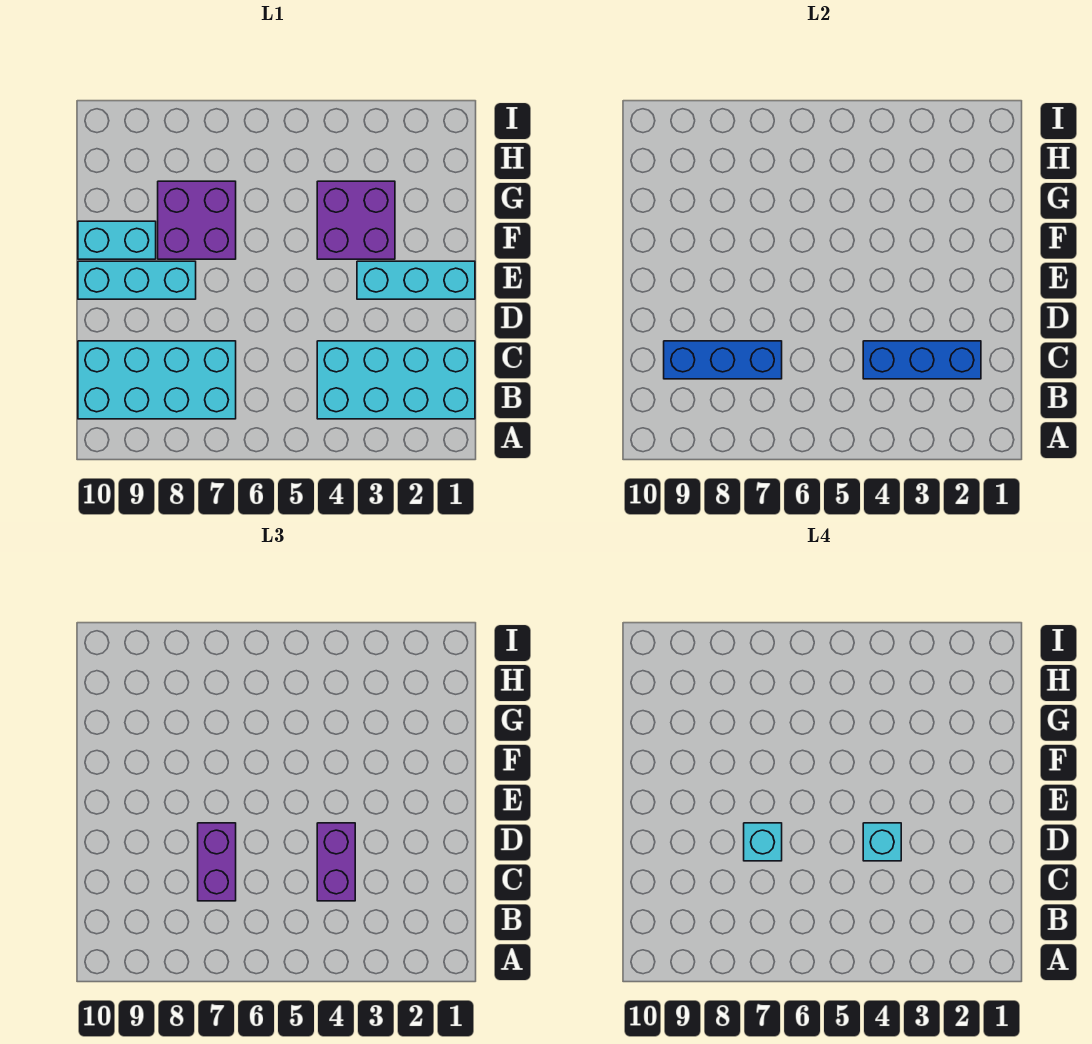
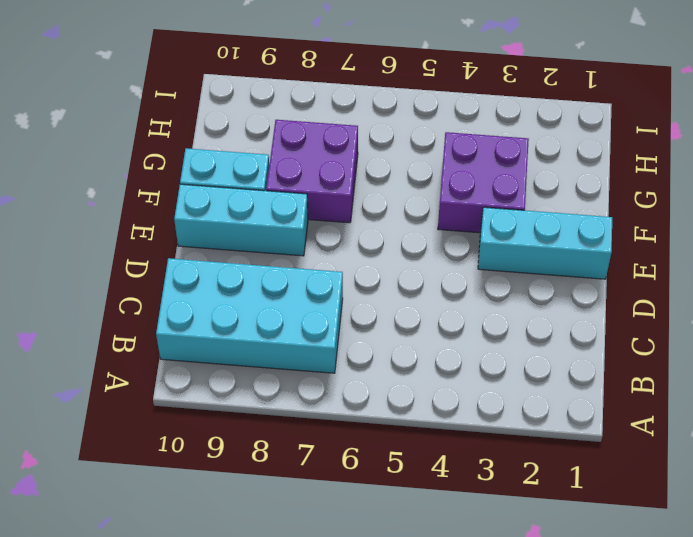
none -> cyan 2x4 brick [317,341,475,419]
none -> blue 1x3 brick [863,341,981,379]
none -> blue 1x3 brick [664,341,782,379]

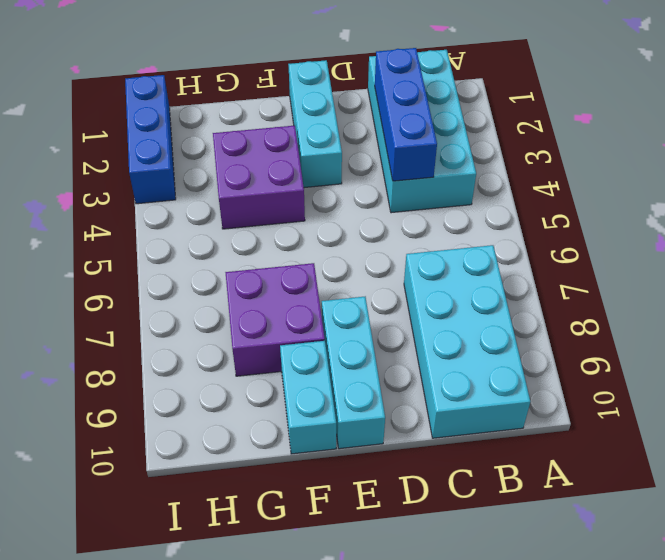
blue 1x3 brick [125,75,176,204] -> blue 1x3 brick moved to [664,341,782,379]
none -> purple 1x2 brick [317,823,355,901]
none -> purple 1x2 brick [198,823,236,901]
none -> cyan 1x1 brick [863,823,901,861]

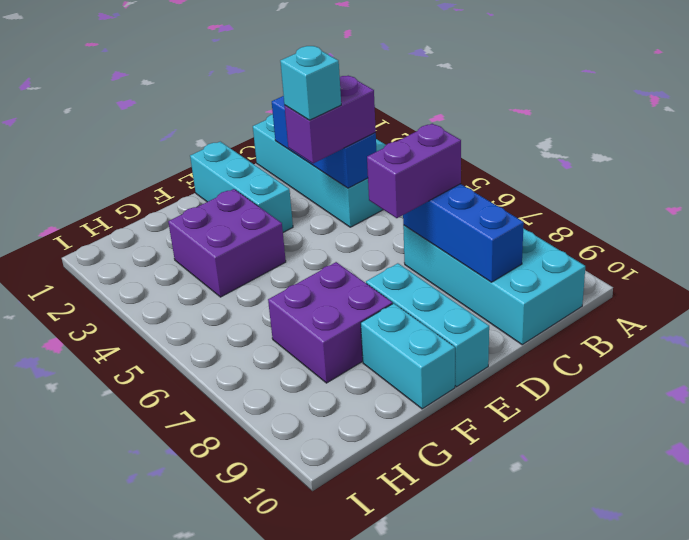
none -> cyan 1x1 brick [744,823,782,861]

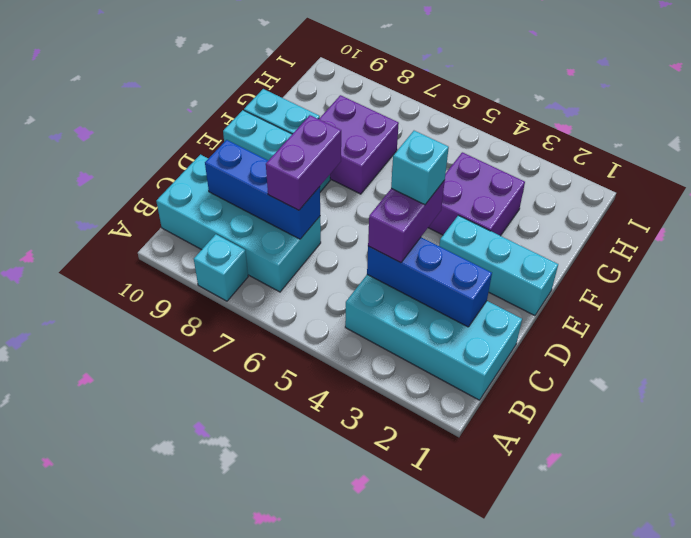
cyan 1x1 brick [194,234,248,301] -> cyan 1x1 brick moved to [744,823,782,861]

